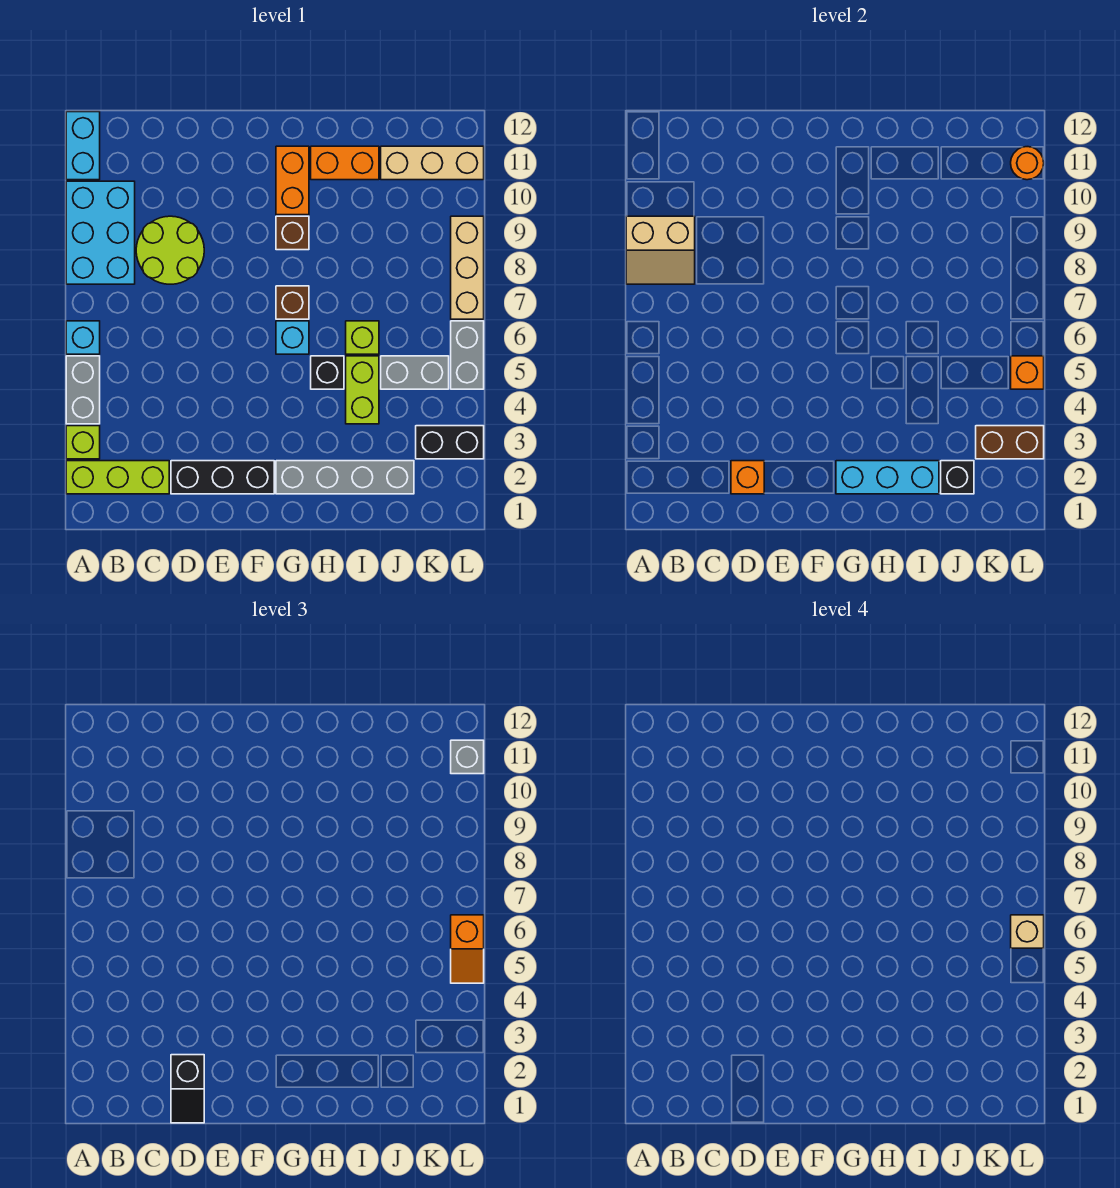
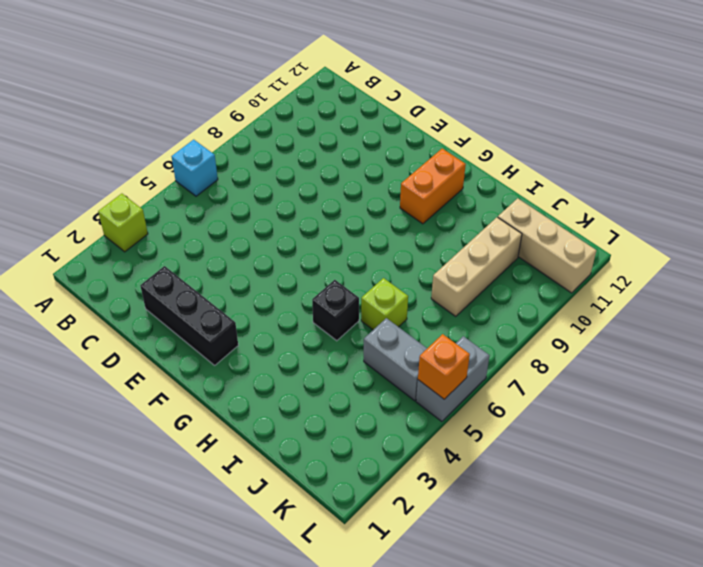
tan 1x3 brick [431,217,522,316] -> tan 1x3 brick moved to [451,216,484,319]
none -> lime 1x3 brick [66,461,169,494]
none -> grey 1x2 brick [66,356,100,424]
none -> cyan 2x3 brick [66,181,135,284]
none -> cyan 1x2 brick [66,112,100,180]

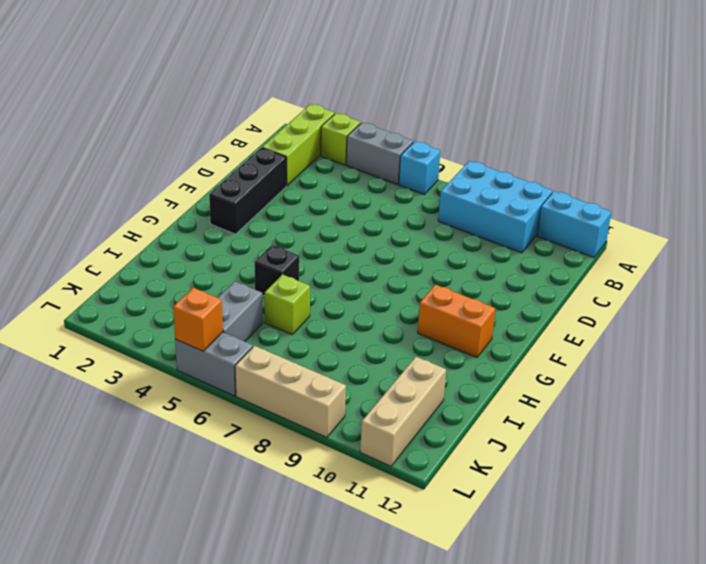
none -> lime 2x2 round brick [136,216,204,284]
none -> grey 1x4 brick [276,461,414,494]
none -> cyan 1x1 brick [276,321,309,354]
none -> brown 1x1 brick [276,286,309,319]

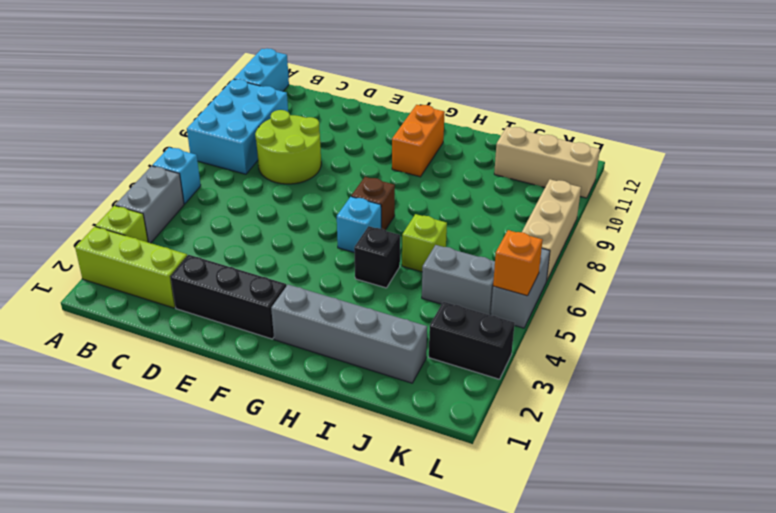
none -> brown 1x1 brick [276,216,309,250]
none -> orange 1x2 brick [311,146,379,180]
none -> lime 1x2 brick [346,356,379,424]
none -> tan 2x2 slope [626,216,695,284]

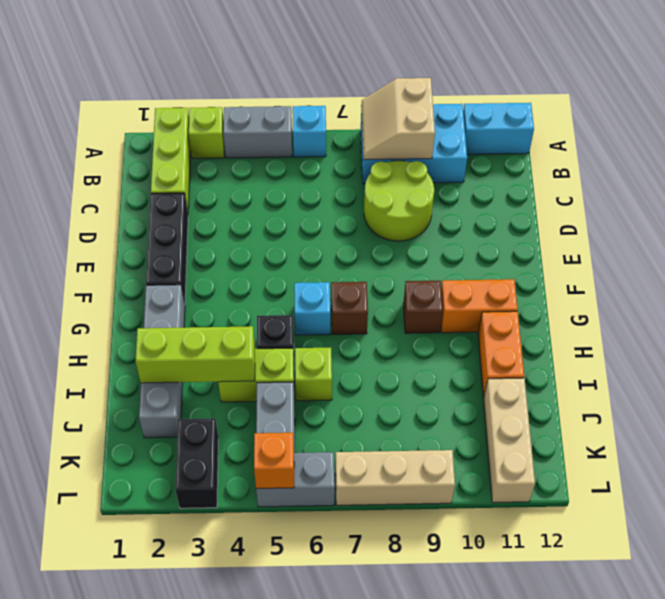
lime 1x3 brick [136,326,255,383] -> cyan 1x3 brick [836,461,939,494]
none -> orange 1x1 brick [731,461,764,494]
none -> black 1x1 brick [941,461,974,494]
none -> brown 1x2 brick [976,426,1044,459]
none -> orange 1x1 round brick [1011,147,1044,180]

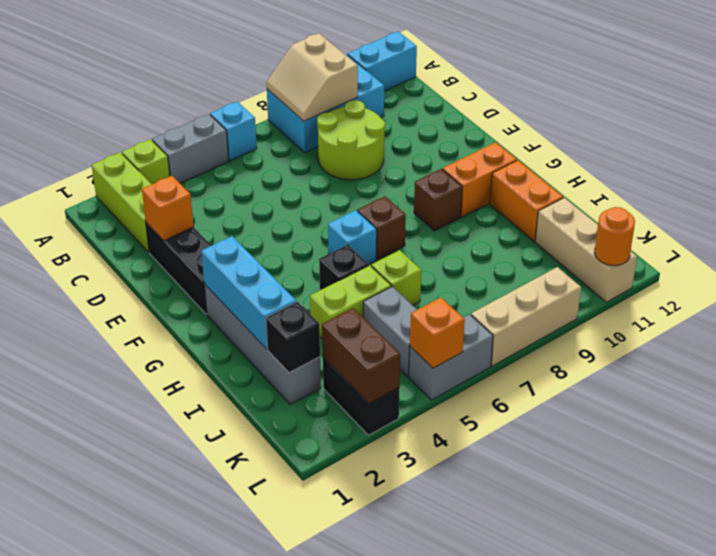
none -> black 1x2 slope [171,1055,204,1123]
none -> orange 1x2 slope [451,915,484,983]
none -> grey 1x1 brick [451,740,484,774]
none -> tan 1x1 brick [1011,915,1044,948]

